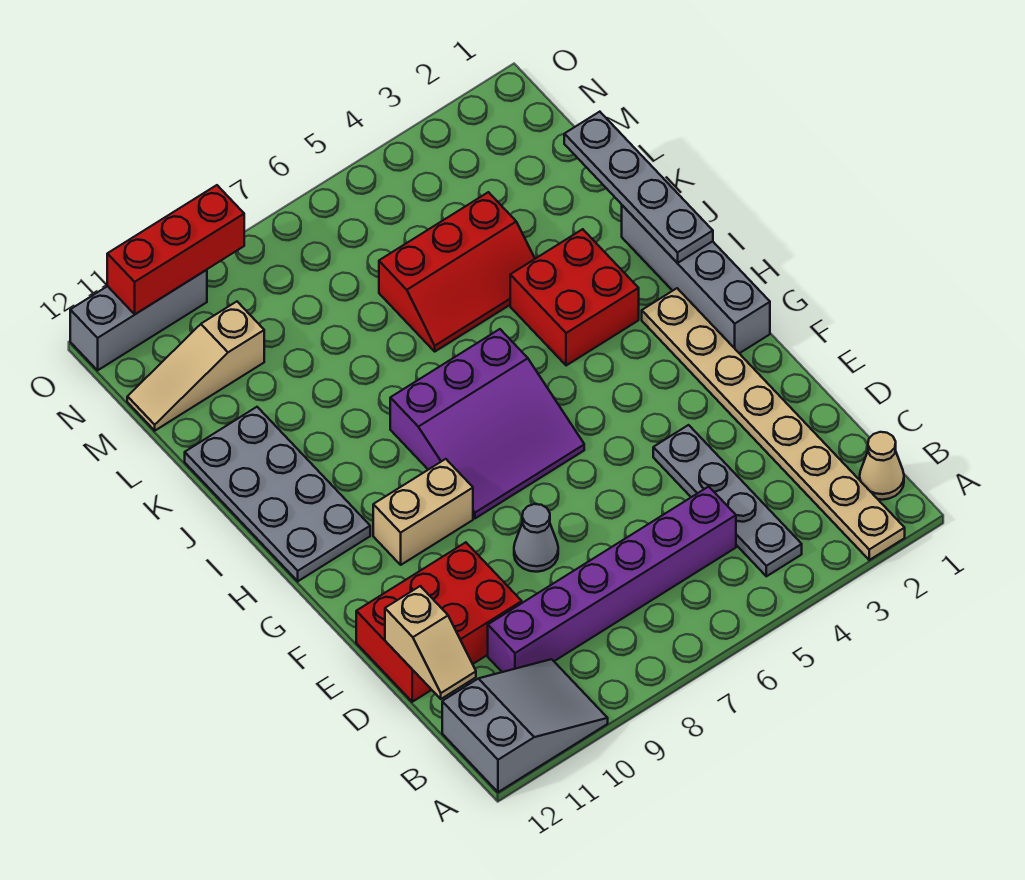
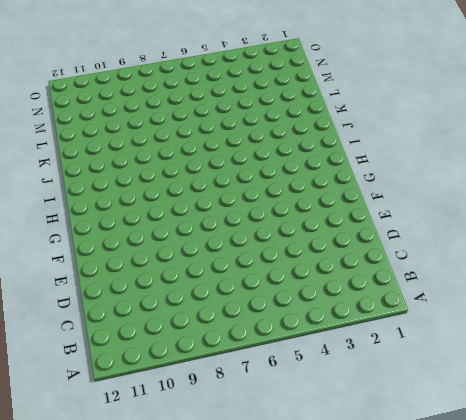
none -> tan 1x8 plate [642,288,905,560]
none -> grey 2x3 slope [442,659,608,792]
none -> tan 1x1 cone [860,432,904,500]

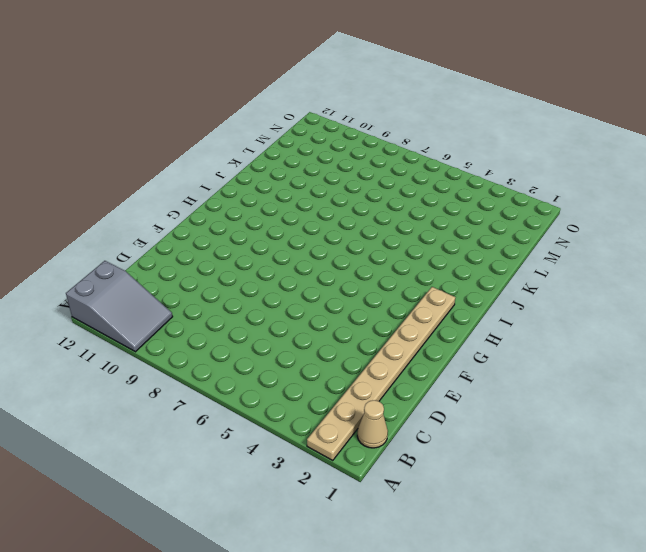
none -> grey 1x4 plate [653,425,802,576]
none -> purple 1x6 brick [488,487,736,672]
none -> red 2x3 brick [356,542,522,702]

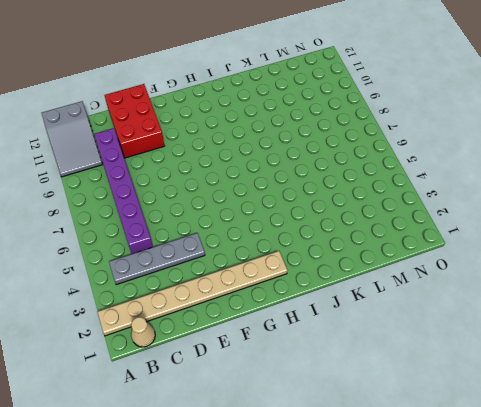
none -> grey 1x1 cone [514,504,558,572]
none -> grey 1x4 brick [622,205,770,353]
none -> purple 3x3 slope [390,329,584,518]

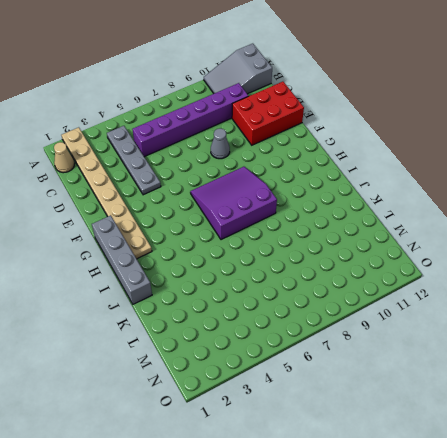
none -> tan 1x2 brick [373,459,473,565]
none -> grey 2x4 plate [185,407,370,581]
none -> red 2x2 brick [510,229,639,366]

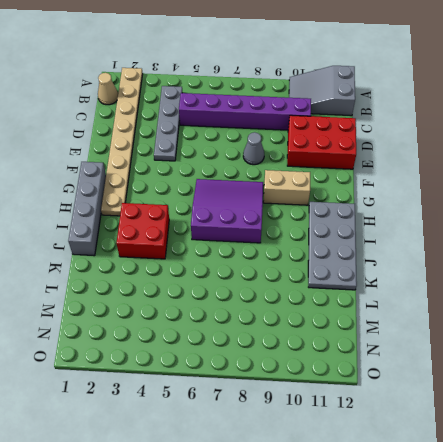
none -> red 2x3 slope [379,192,535,351]
none -> tan 1x3 slope [127,302,264,431]
none -> grey 1x3 brick [70,270,207,370]

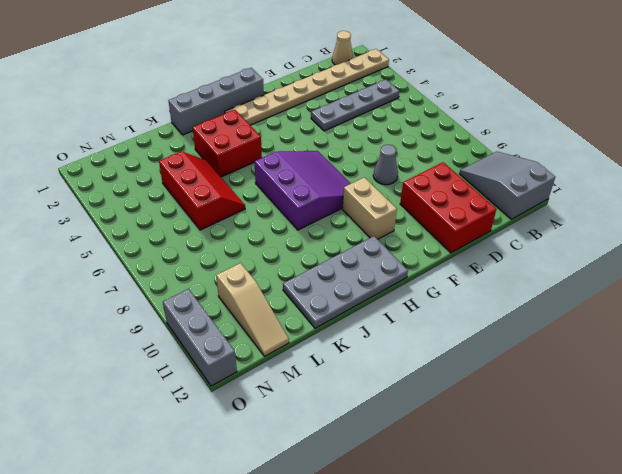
none -> purple 1x6 brick [488,487,736,672]
none -> tan 1x2 slope [385,586,476,699]
none -> grey 1x4 plate [564,112,713,263]

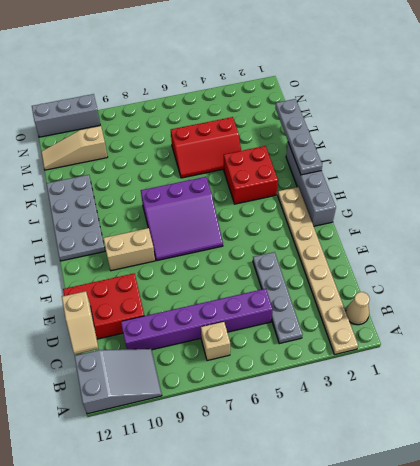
tan 1x1 brick [201,322,230,361] -> none
none -> grey 1x1 cone [514,504,558,572]
none -> red 1x3 brick [107,185,244,314]

